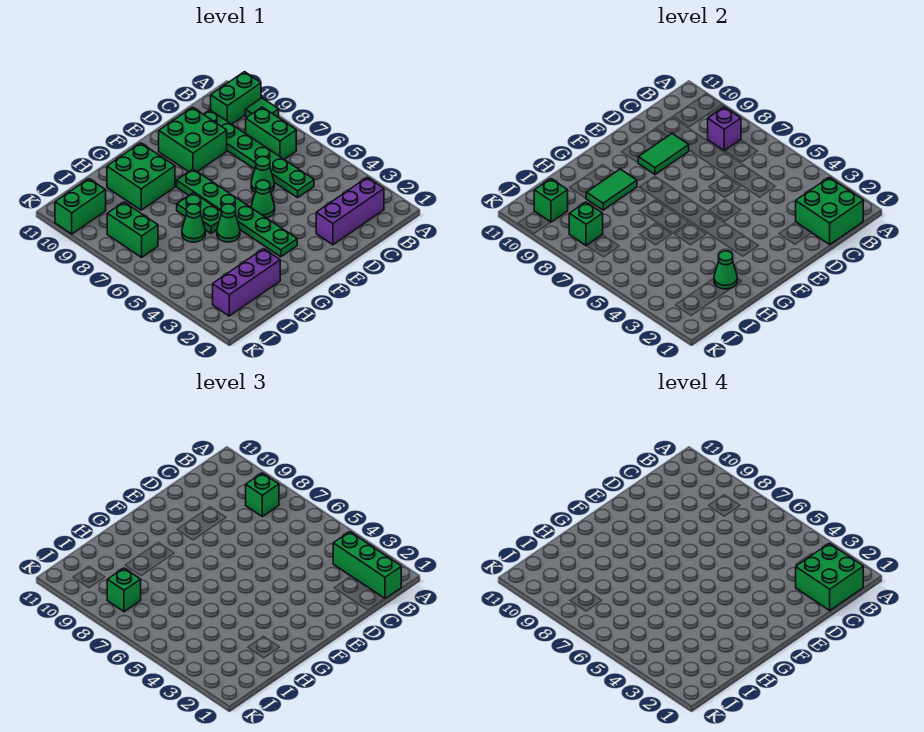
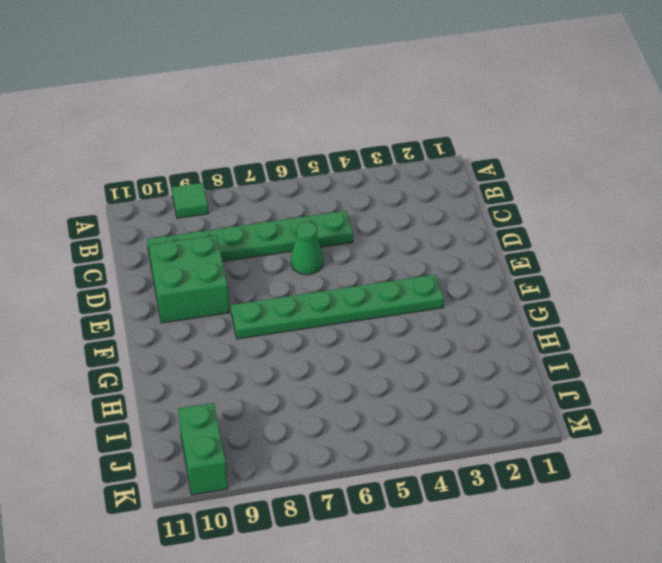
none -> green 1x2 brick [211,72,261,124]
none -> purple 1x3 brick [316,177,384,245]
none -> green 1x2 brick [246,107,296,160]

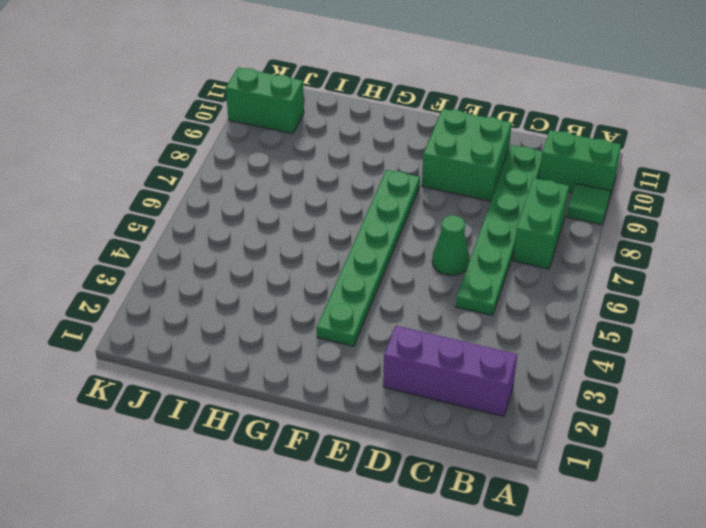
none -> green 1x1 cone [251,180,275,218]
none -> green 1x1 cone [217,204,240,242]
none -> green 1x2 plate [177,193,221,233]

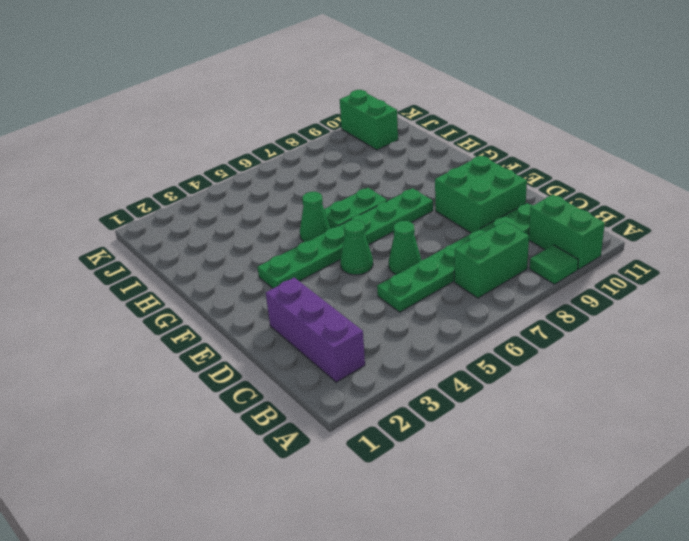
none -> green 2x2 brick [107,143,175,210]
none -> purple 1x3 brick [213,249,280,316]
none -> green 1x1 cone [182,204,205,242]

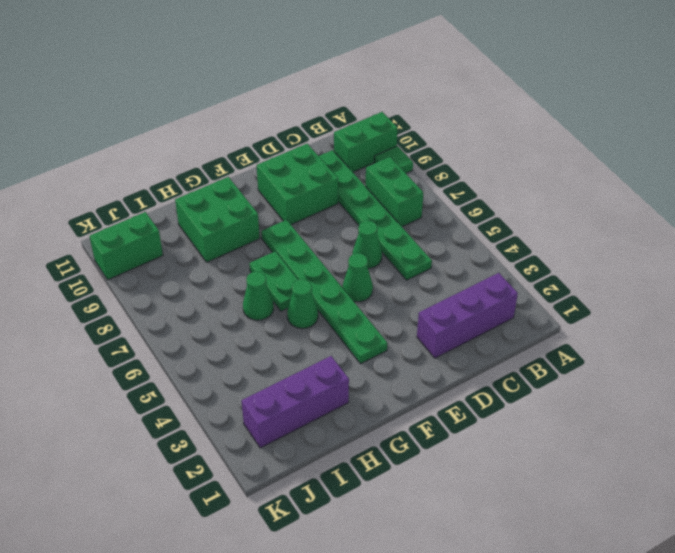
none -> green 1x2 brick [107,202,158,257]
none -> green 2x2 brick [796,177,863,244]
none -> purple 1x1 brick [708,107,741,151]

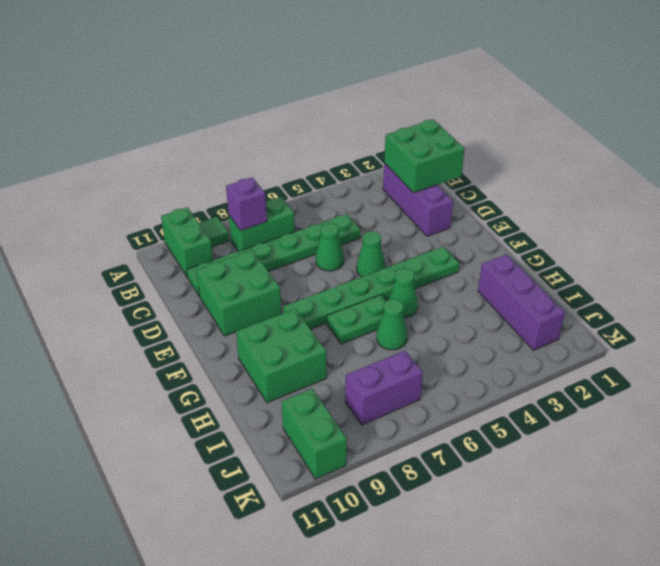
purple 1x2 brick [345,351,423,425] -> green 1x2 brick [107,202,158,257]
none -> green 1x2 tile [638,134,689,174]
none -> green 1x2 tile [586,169,637,210]
none -> green 1x1 cone [714,251,737,289]

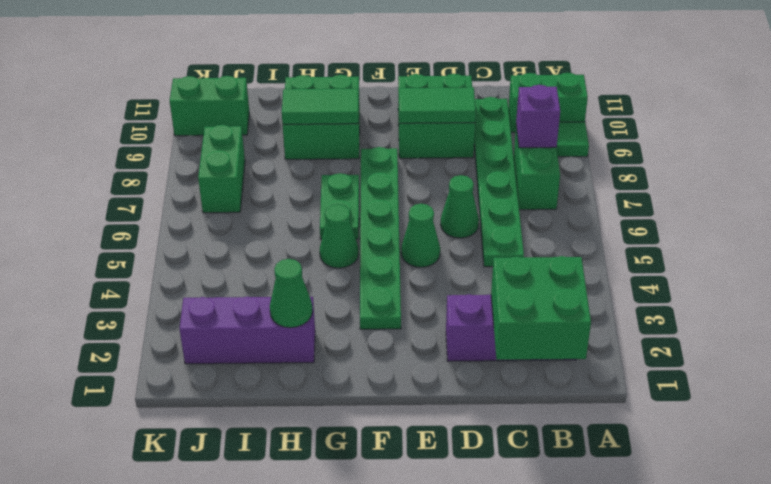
none -> green 1x1 cone [182,204,205,242]
none -> green 1x1 brick [569,202,603,246]
none -> green 1x1 brick [534,179,568,222]

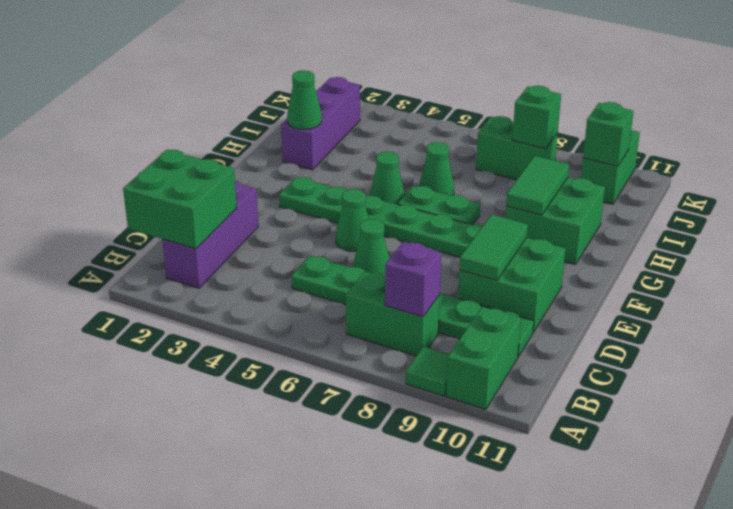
none -> green 1x3 brick [333,532,401,599]
none -> green 1x1 brick [246,473,279,517]
none -> green 1x1 brick [107,568,141,612]

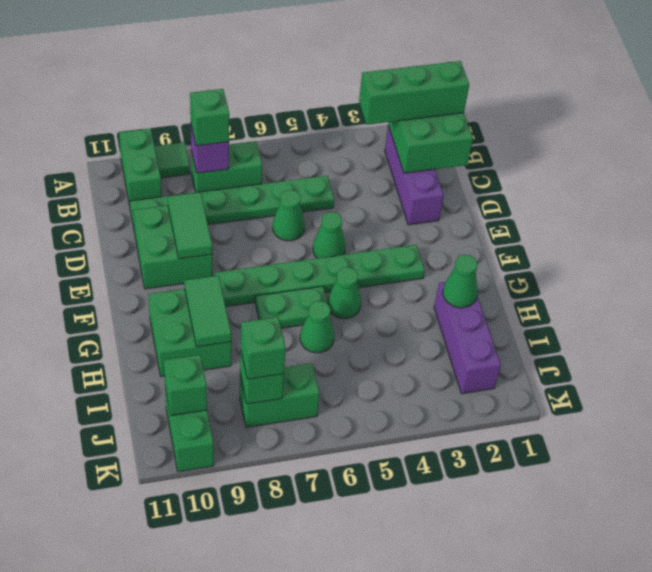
none -> green 2x2 brick [796,543,863,610]

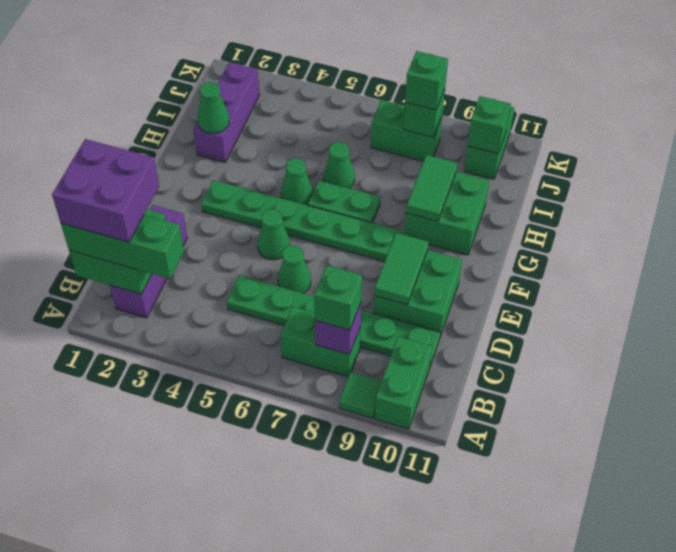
purple 2x2 brick [52,139,159,242] -> green 2x2 brick [796,543,863,610]

